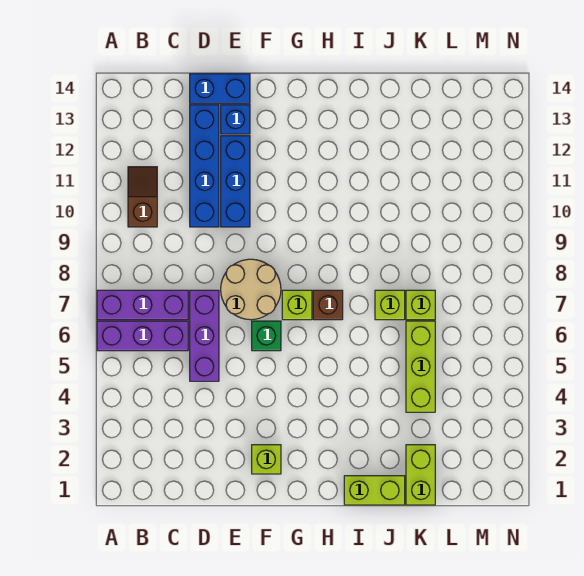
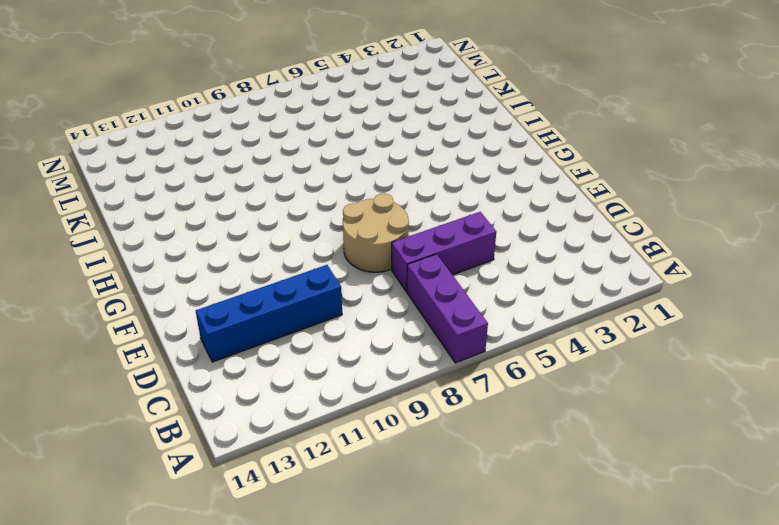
none -> purple 1x3 brick [97,321,188,351]
none -> brown 1x2 slope [128,167,157,227]
none -> blue 1x2 brick [190,74,250,103]

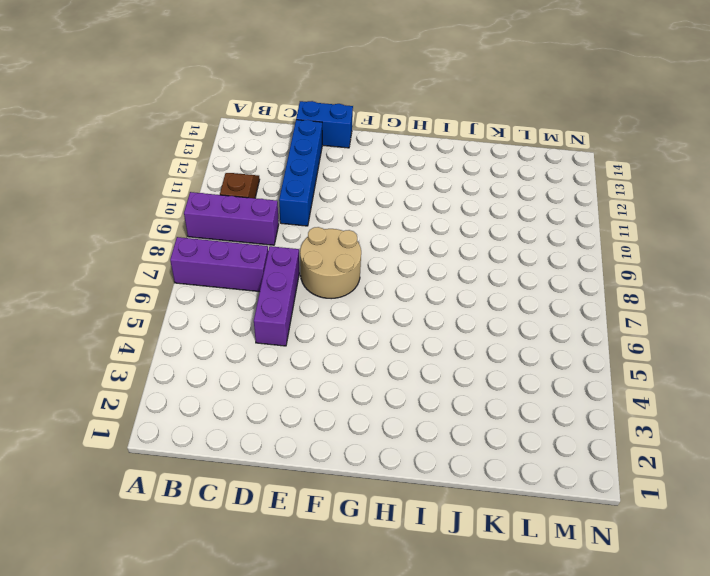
purple 1x3 brick [184,192,279,245] -> purple 1x3 brick moved to [97,321,188,351]
none -> blue 1x3 brick [221,136,250,227]
none -> blue 1x1 brick [221,105,250,134]
none -> lime 1x1 brick [252,445,281,474]

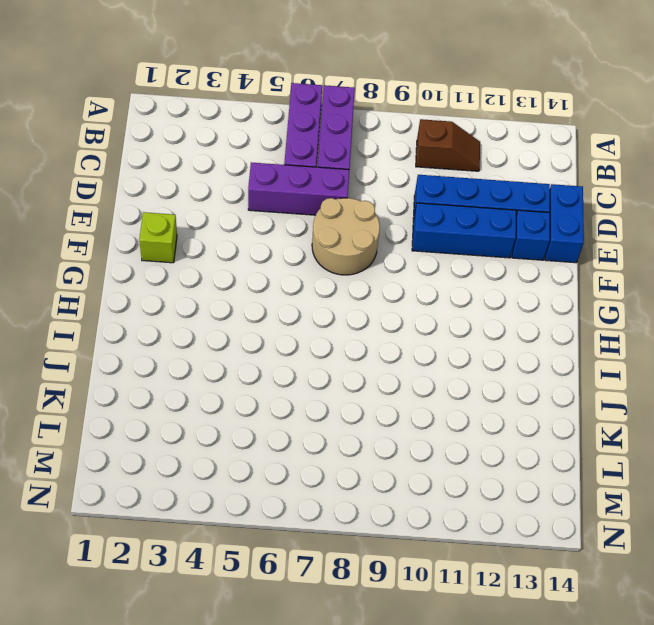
none -> green 1x1 brick [252,321,281,351]
none -> lime 1x1 brick [282,290,312,320]
none -> brown 1x1 brick [313,290,343,320]

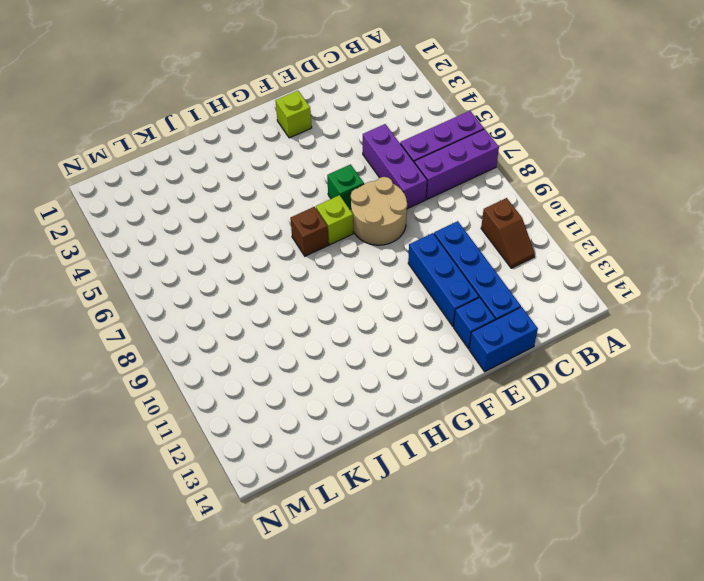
none -> lime 1x2 brick [344,476,405,505]
none -> lime 1x1 brick [375,290,405,320]
none -> lime 1x2 brick [406,445,435,505]

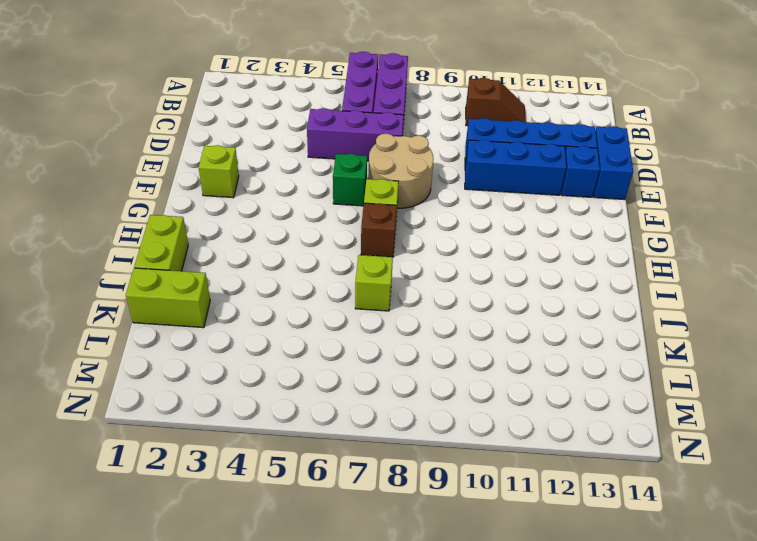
none -> lime 1x3 brick [406,321,435,412]
none -> lime 1x1 brick [406,290,435,320]

